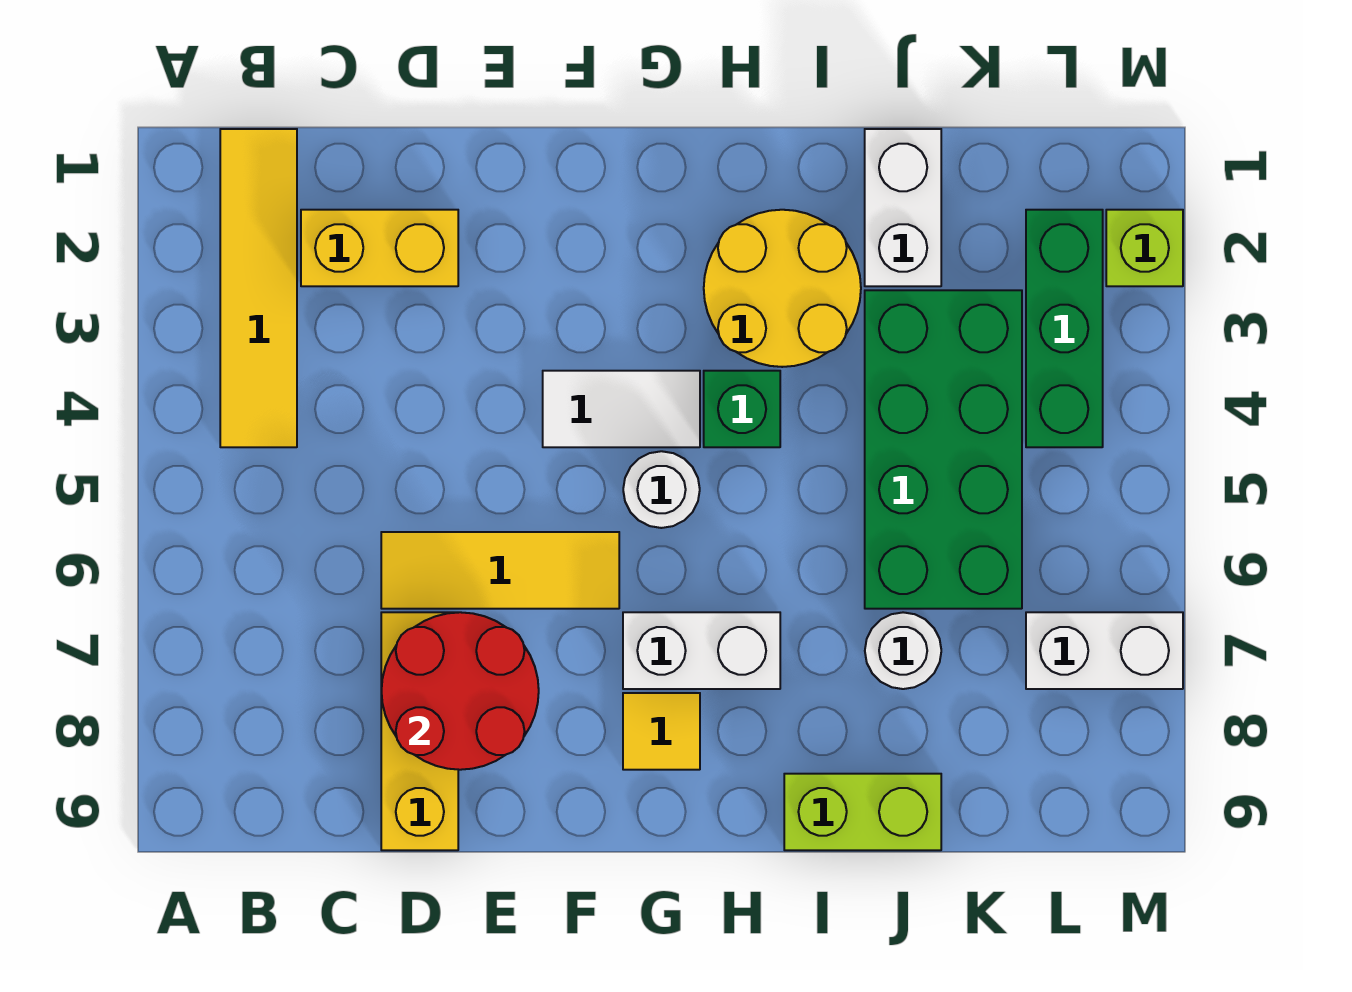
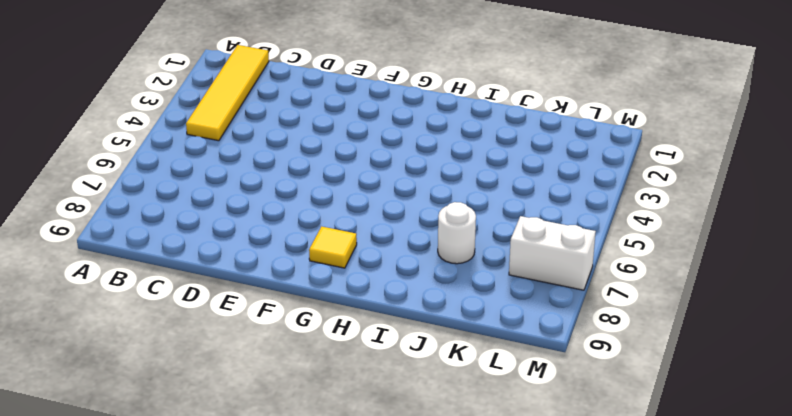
none -> yellow 1x2 brick [301,210,458,286]
none -> yellow 1x3 tile [381,532,619,609]
none -> yellow 1x3 brick [381,612,458,850]

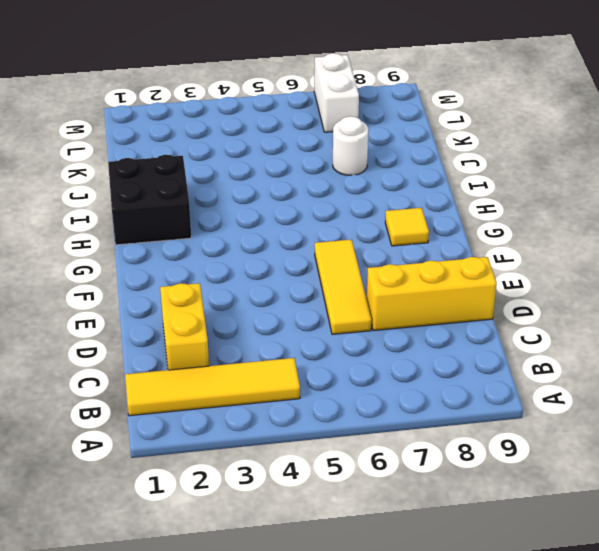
black 2x2 brick [108,155,191,245] -> yellow 2x2 round brick [704,210,861,367]
none -> white 1x2 tile [543,371,700,447]
none -> white 1x1 round brick [623,451,700,528]
none -> white 1x2 brick [623,612,780,689]

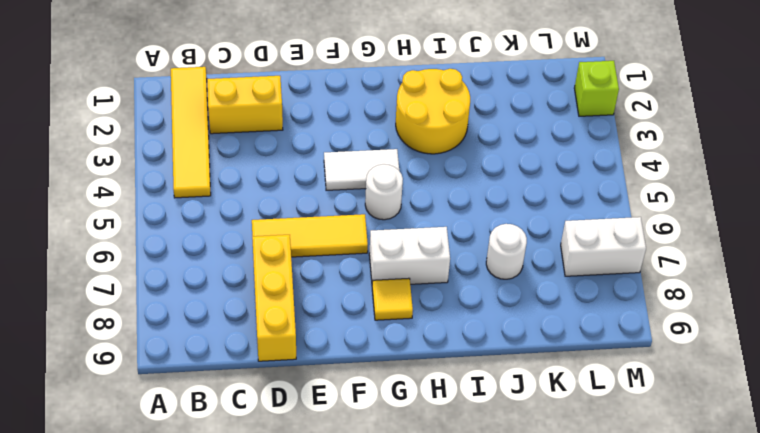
none -> green 1x1 brick [704,371,780,447]
none -> lime 1x2 brick [784,774,941,850]
none -> white 1x2 brick [865,129,941,286]

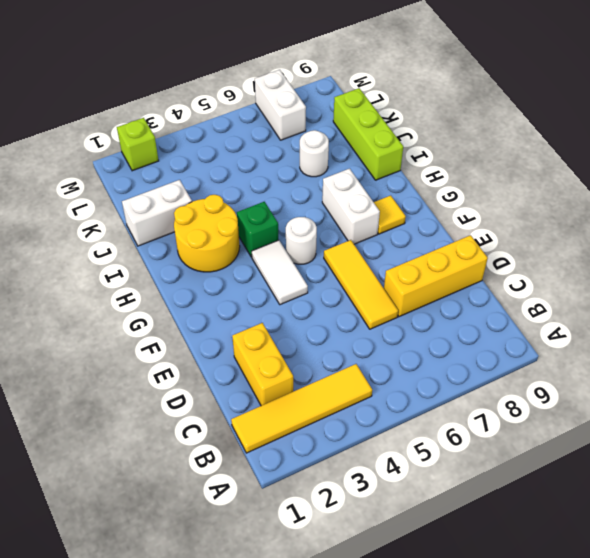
lime 1x3 brick [333,88,403,180] -> lime 1x2 brick [784,774,941,850]
none -> green 2x4 brick [865,290,1022,609]
none -> green 1x3 brick [1026,210,1103,447]
none -> red 2x2 round brick [382,612,539,770]

